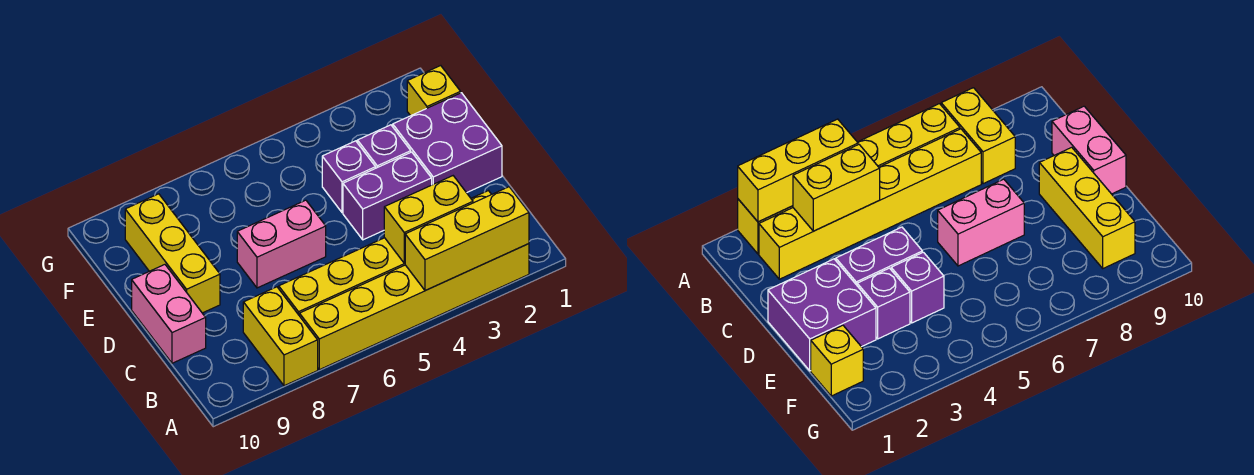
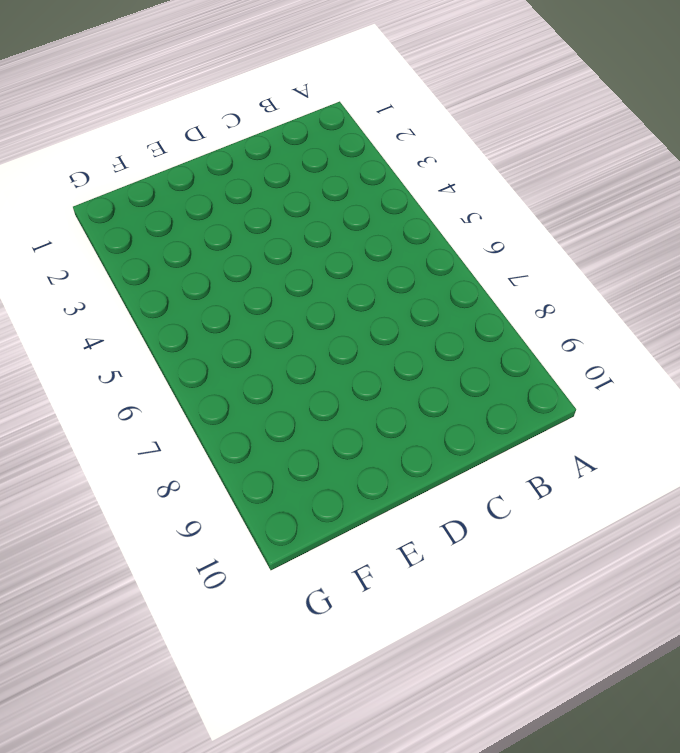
none -> yellow 1x6 brick [299,244,529,370]
none -> yellow 1x2 brick [243,287,318,386]
none -> yellow 1x6 brick [279,191,491,315]

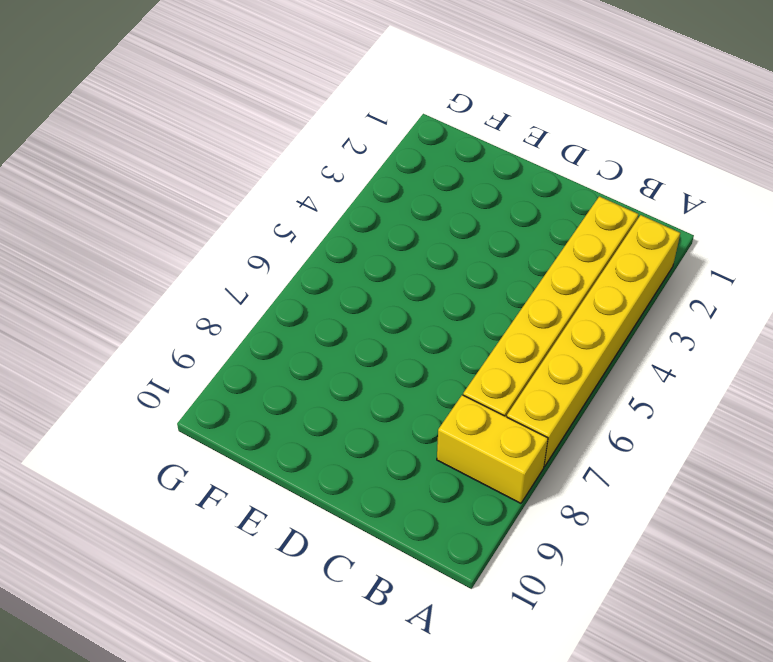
none -> pink 1x2 brick [132,265,206,363]
none -> purple 2x2 brick [393,93,502,193]
none -> purple 1x2 brick [343,152,432,240]

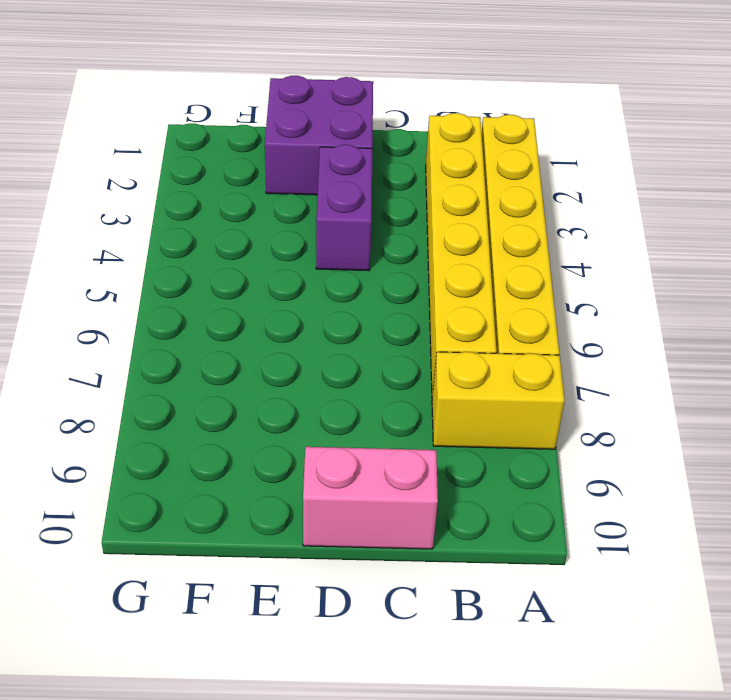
none -> pink 1x2 brick [237,200,326,288]
none -> yellow 1x3 brick [125,194,220,313]
none -> purple 1x1 brick [357,125,411,168]

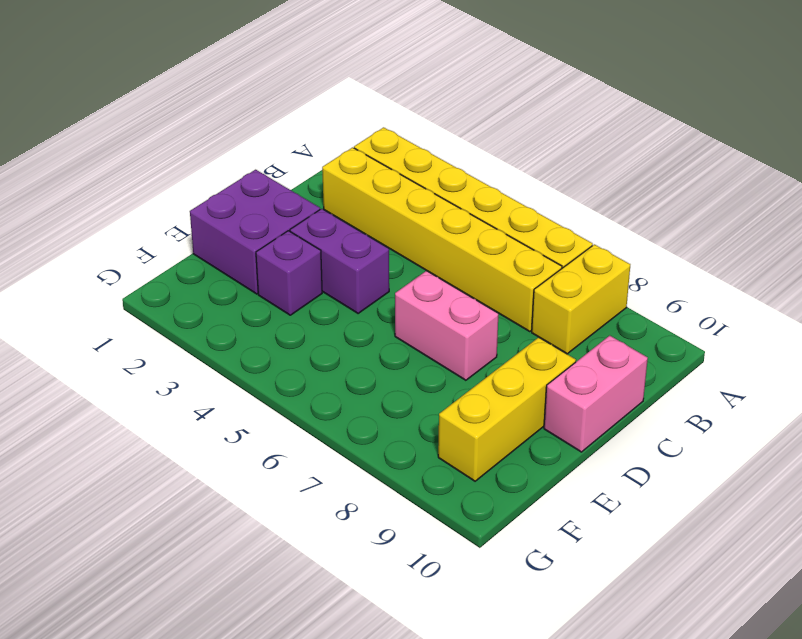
none -> purple 1x1 brick [322,141,376,213]
none -> yellow 1x1 brick [407,66,461,116]
none -> yellow 1x3 brick [405,187,529,291]

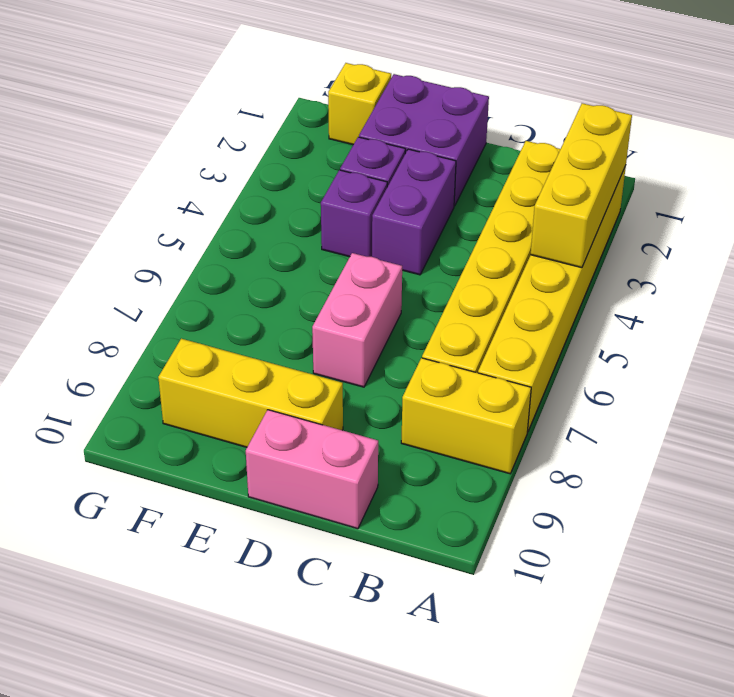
none -> yellow 1x2 brick [384,176,473,263]

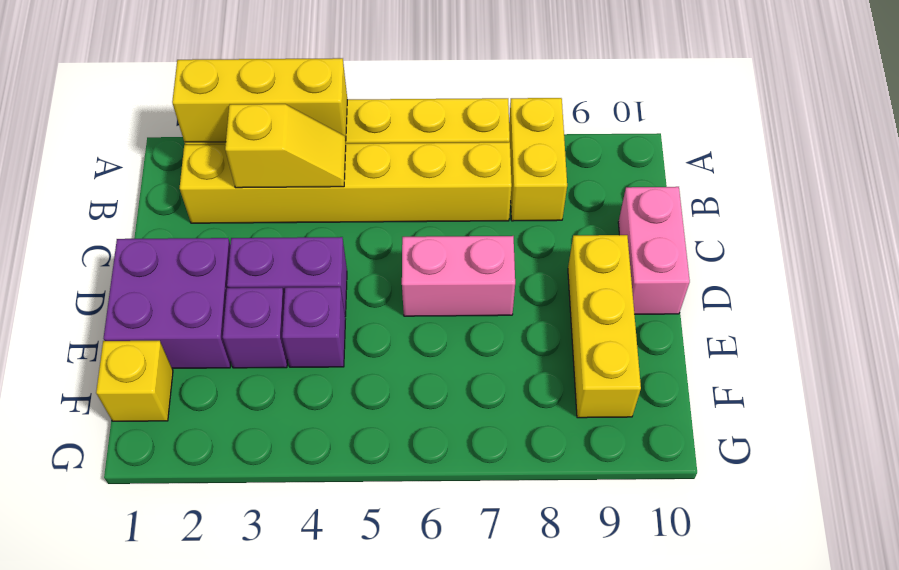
yellow 1x2 slope [225,104,346,188] -> yellow 1x2 brick [384,176,473,263]

